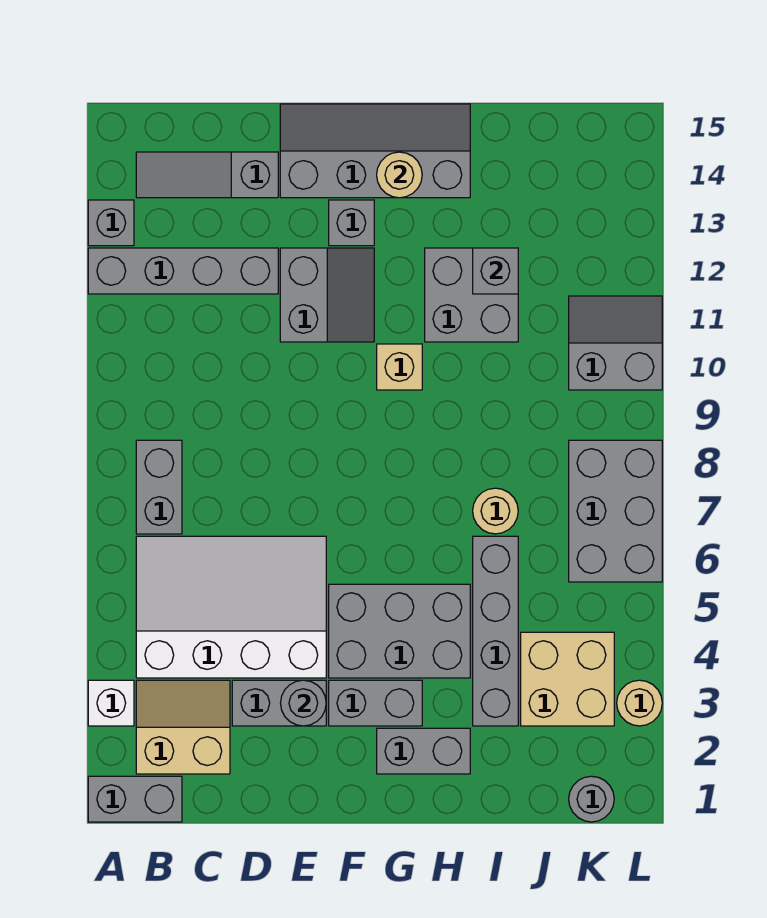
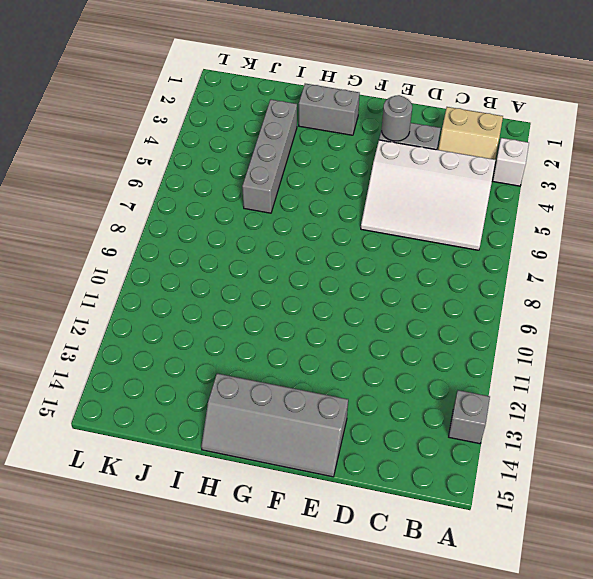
none -> grey 1x2 brick [88,776,182,822]
none -> grey 1x4 brick [88,248,278,294]
none -> grey 1x2 brick [136,440,182,534]

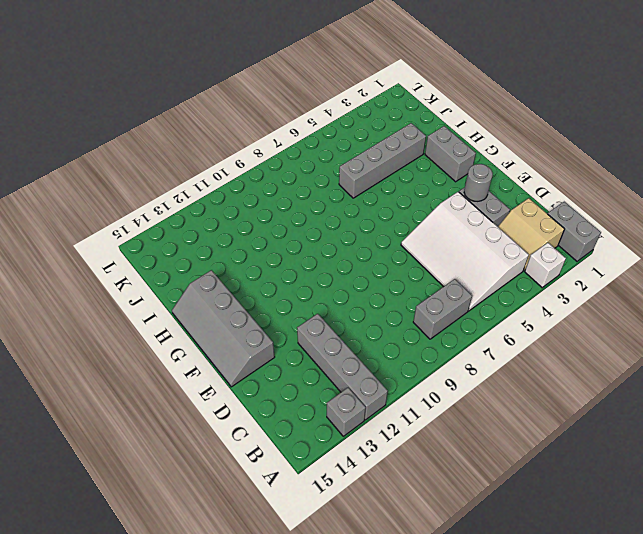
none -> grey 1x3 slope [136,152,278,198]
none -> grey 2x2 slope [280,248,374,342]
none -> grey 1x2 brick [329,680,422,726]

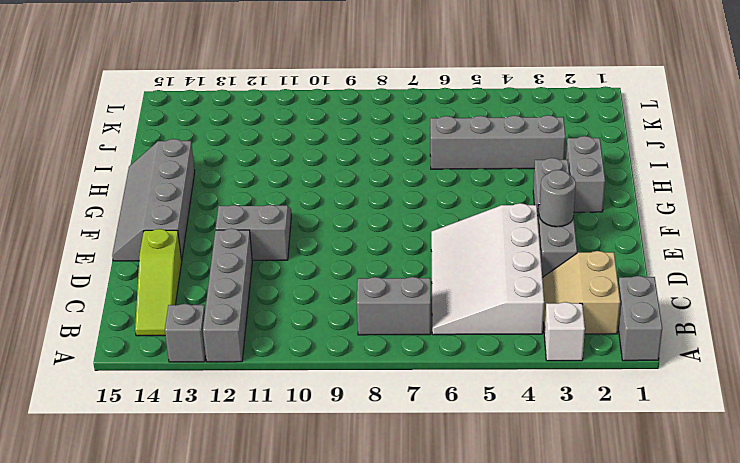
lime 1x3 slope [135,229,182,336] -> grey 1x3 slope [136,152,278,198]
none -> grey 2x3 brick [329,584,470,678]
none -> grey 1x1 brick [329,200,374,246]
none -> tan 1x1 brick [377,344,422,390]

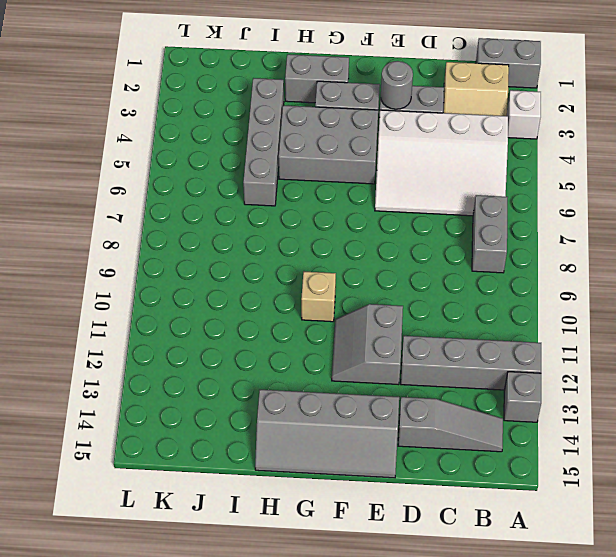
none -> grey 1x1 brick [329,200,374,246]
none -> grey 2x2 brick [425,248,518,342]
none -> tan 1x1 round brick [473,488,518,534]

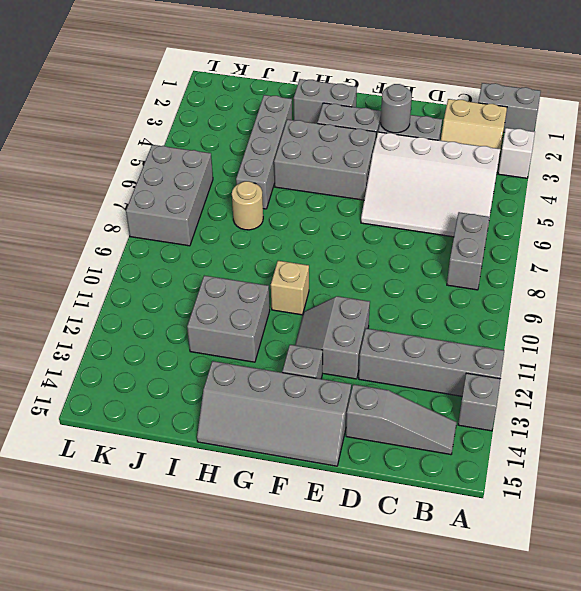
none -> tan 2x2 brick [521,632,614,726]
none -> grey 1x1 round brick [569,776,614,822]
none -> grey 2x2 slope [569,296,662,390]

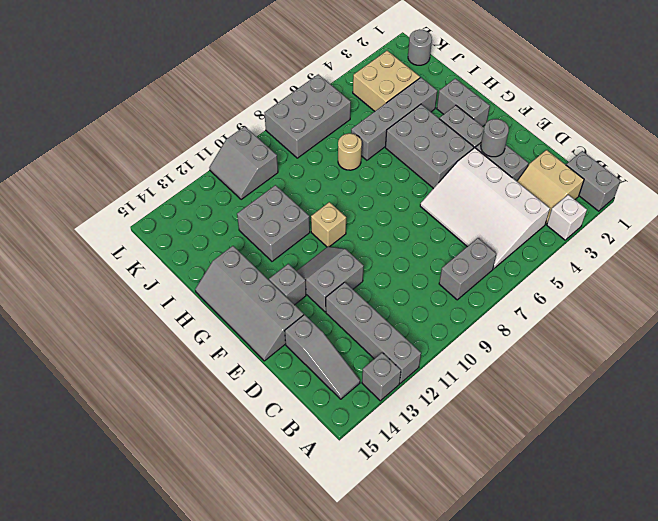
none -> tan 1x1 round brick [617,680,662,726]
none -> tan 1x1 round brick [377,152,422,198]
none -> grey 1x1 brick [473,248,518,294]

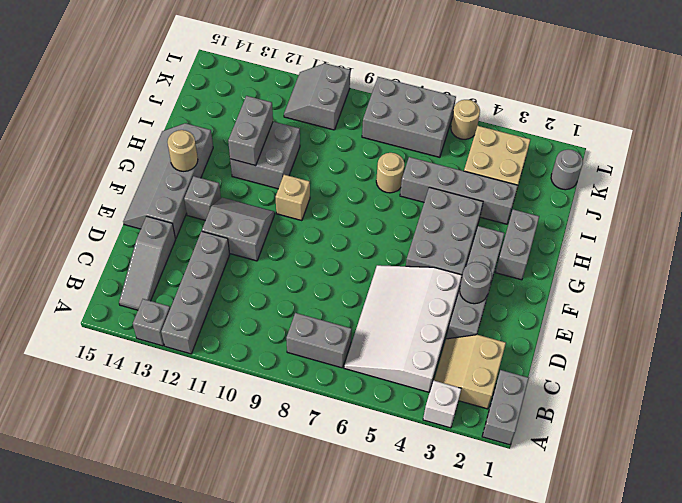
grey 1x2 brick [228,96,273,166] -> grey 1x1 brick [473,248,518,294]
tan 1x1 round brick [451,100,480,139] -> tan 1x1 round brick moved to [617,680,662,726]

